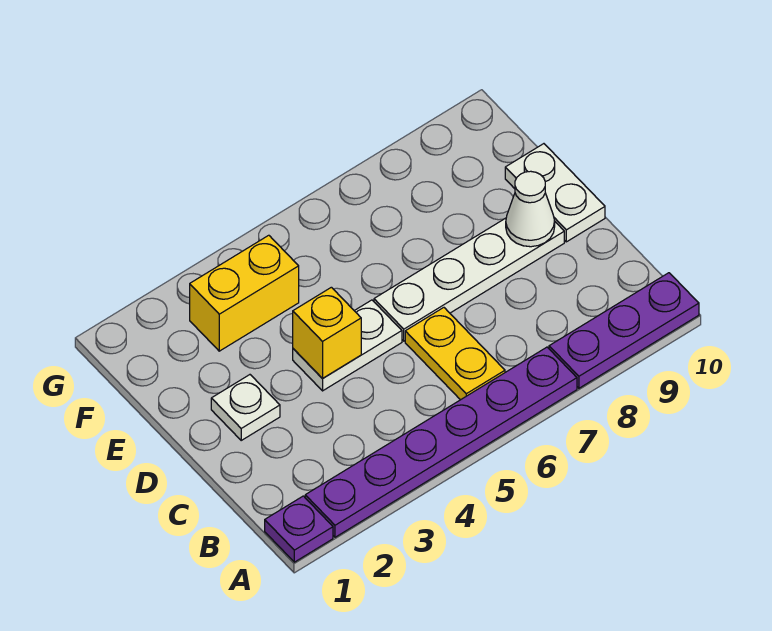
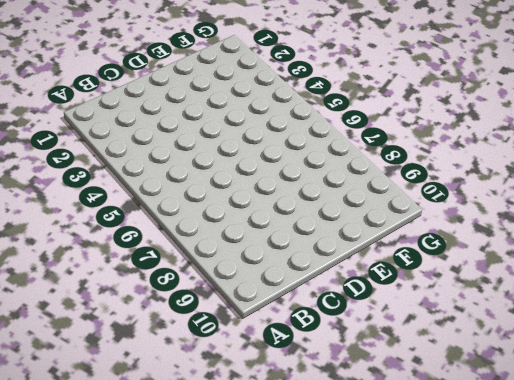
none -> purple 1x1 plate [265,496,333,562]
none -> purple 1x6 plate [305,347,577,537]

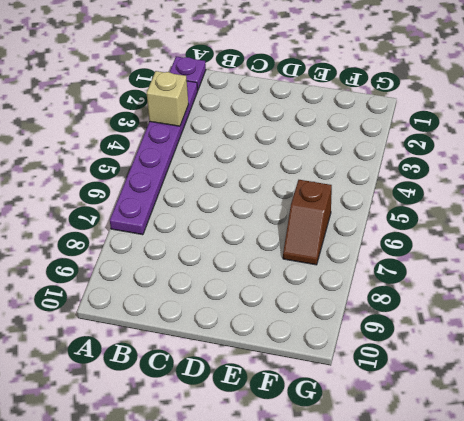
tan 1x1 brick [147,71,188,126] -> none
brown 1x2 slope [283,180,332,265] -> none
none -> purple 1x3 plate [549,273,699,388]
none -> yellow 1x2 plate [405,308,505,400]

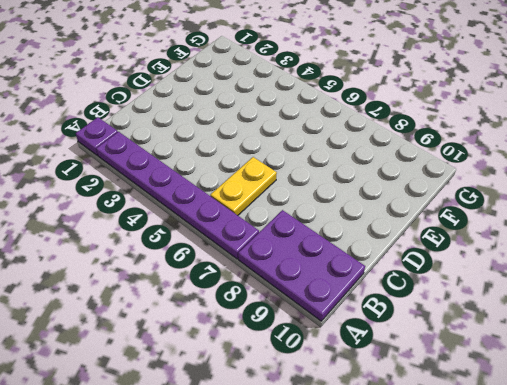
purple 2x3 plate [238,210,365,321] -> purple 1x3 plate [549,273,699,388]
none -> white 1x1 plate [211,375,280,440]
none -> white 1x2 plate [293,300,402,391]

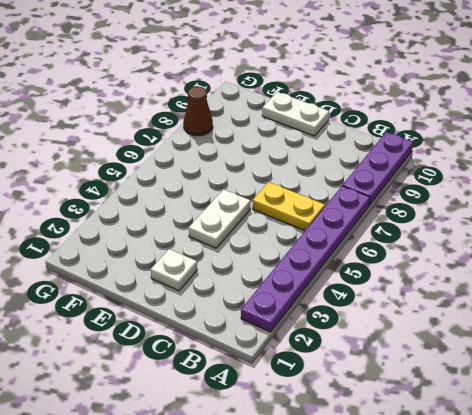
brown 1x1 cone [183,87,213,136] -> none
none -> purple 1x1 plate [265,496,333,562]
none -> white 1x4 plate [374,218,564,341]

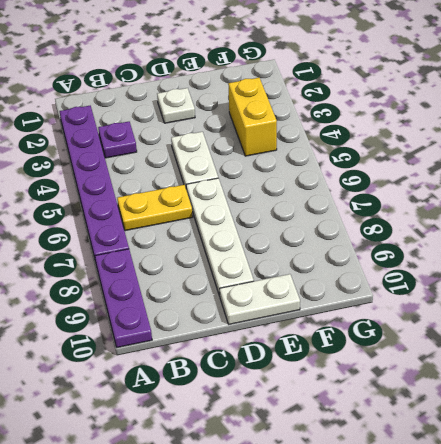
purple 1x1 plate [98,122,137,158] -> purple 1x1 plate moved to [265,496,333,562]
none -> yellow 1x1 brick [293,287,361,379]
none -> white 1x1 cone [506,171,555,247]

